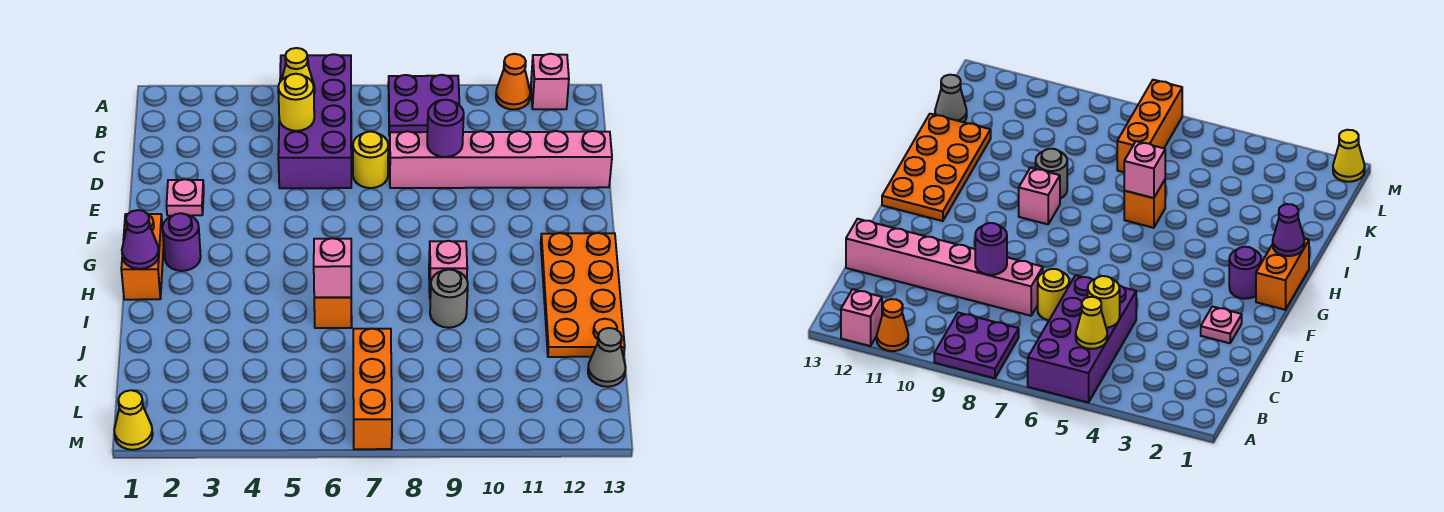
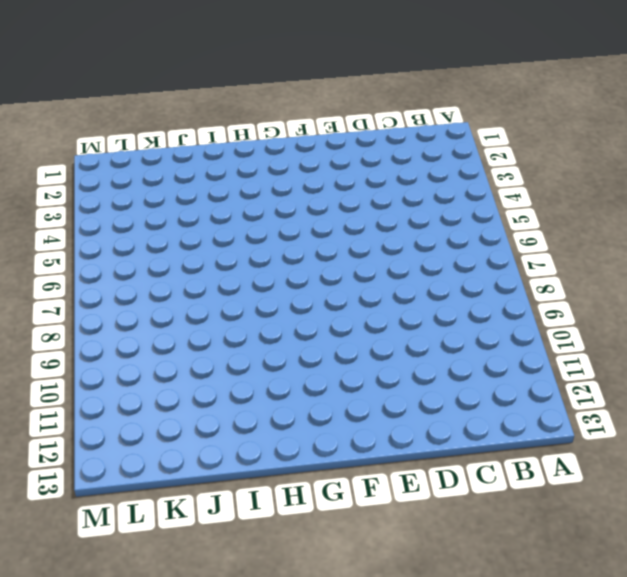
none -> purple 2x4 brick [278,54,351,188]
none -> purple 2x2 plate [388,75,459,135]
none -> orange 1x1 cone [496,54,530,110]

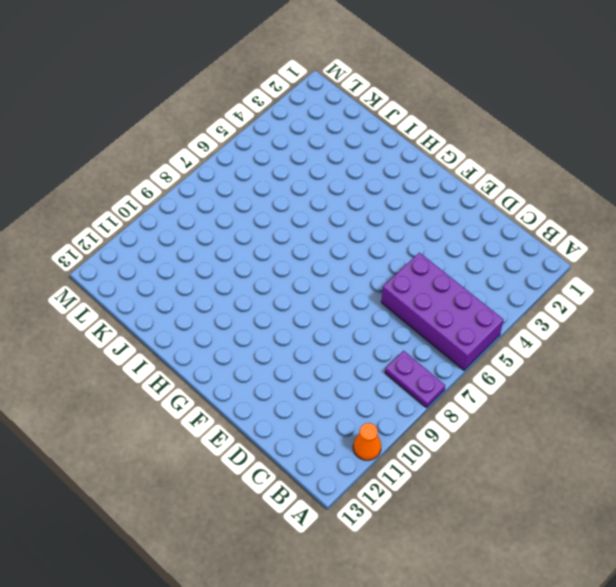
purple 1x2 plate [385,351,445,408] -> purple 2x2 plate [388,75,459,135]
none -> pink 1x1 brick [531,54,569,109]
none -> yellow 1x1 round brick [353,131,388,188]
none -> pink 1x6 brick [390,131,612,188]

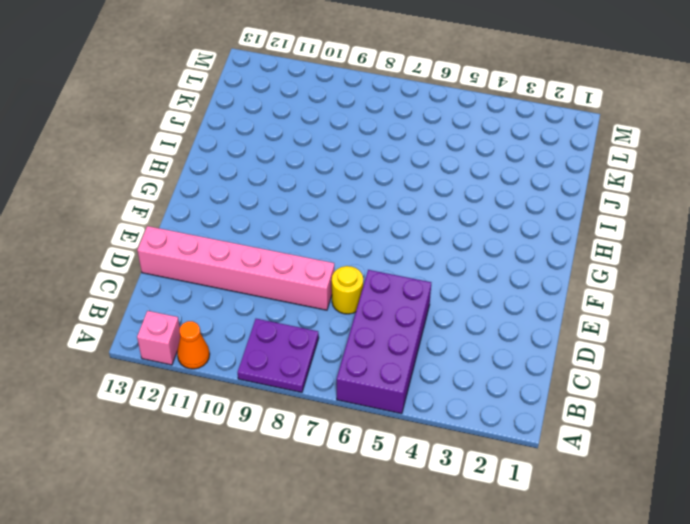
none -> pink 1x1 plate [167,179,204,216]
none -> orange 1x2 brick [121,214,164,300]
none -> purple 1x1 round brick [162,213,201,271]

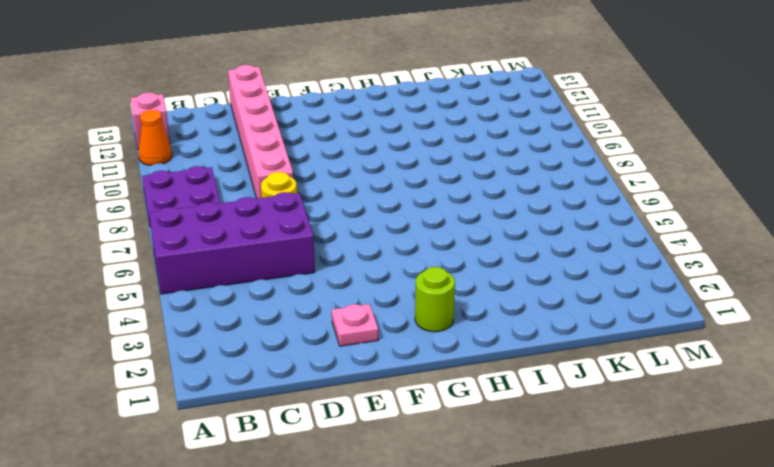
lime 1x1 round brick [415,267,455,332] -> purple 1x1 round brick [162,213,201,271]
none -> orange 1x2 brick [121,214,164,300]
none -> orange 2x4 plate [541,233,625,357]
none -> pink 1x1 brick [429,241,467,298]

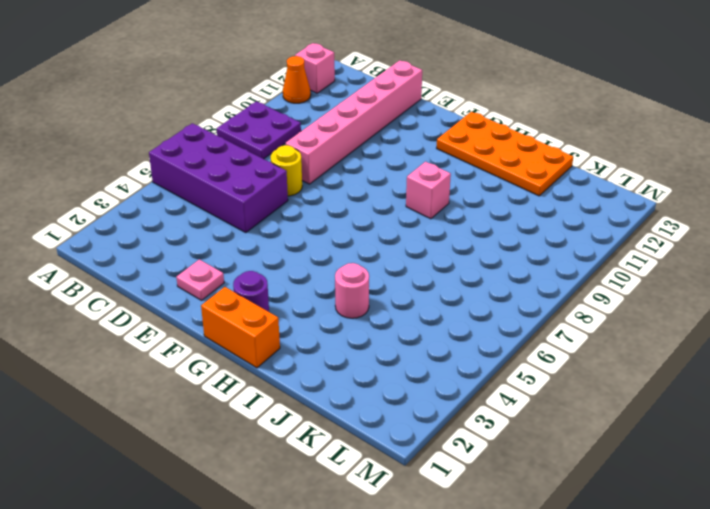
pink 1x1 round brick [335,263,369,318] -> none
none -> orange 1x1 brick [314,297,352,328]
none -> grey 1x1 round brick [430,269,468,328]
none -> orange 1x3 brick [353,329,392,449]

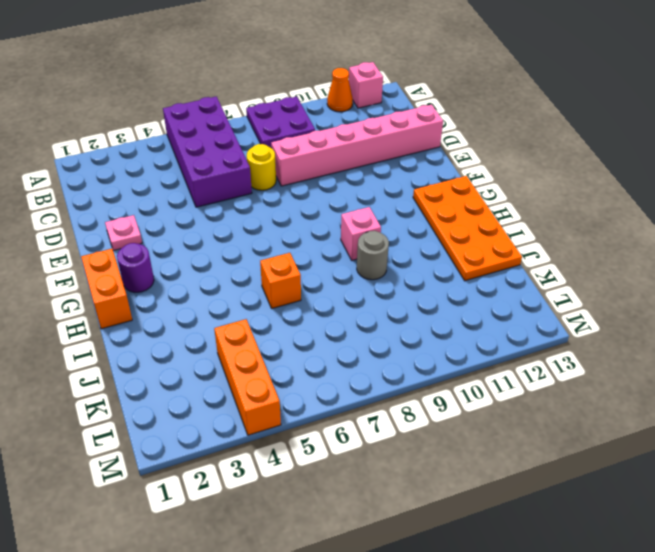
orange 1x3 brick [214,319,281,435] -> orange 1x3 brick moved to [353,329,392,449]
none -> grey 1x1 cone [588,328,626,387]
none -> yellow 1x1 cone [114,390,153,450]
none -> yellow 1x1 cone [282,48,315,93]

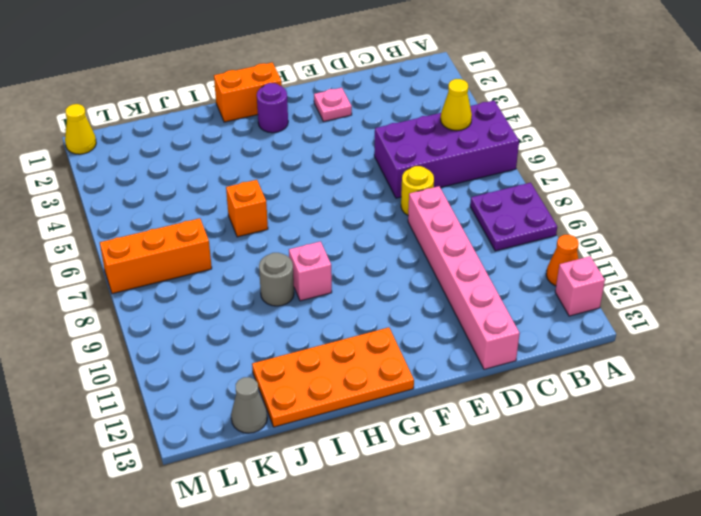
none -> yellow 1x1 round brick [278,74,314,131]
none -> purple 1x1 round brick [427,100,464,157]
none -> purple 1x1 cone [122,210,159,269]

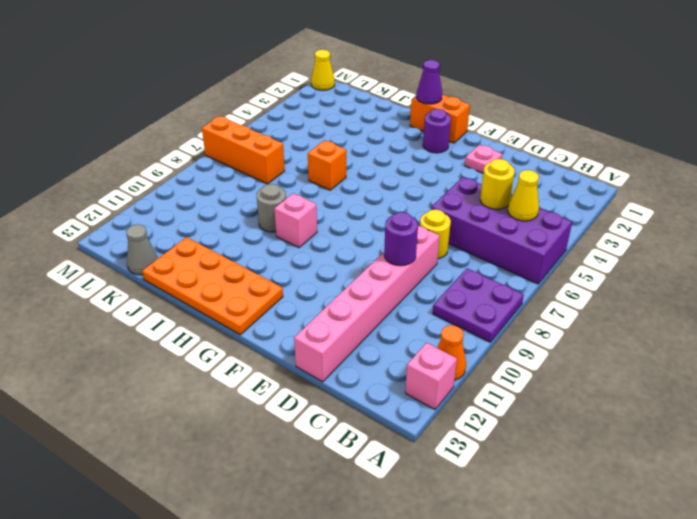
none -> pink 1x1 brick [314,238,351,297]

